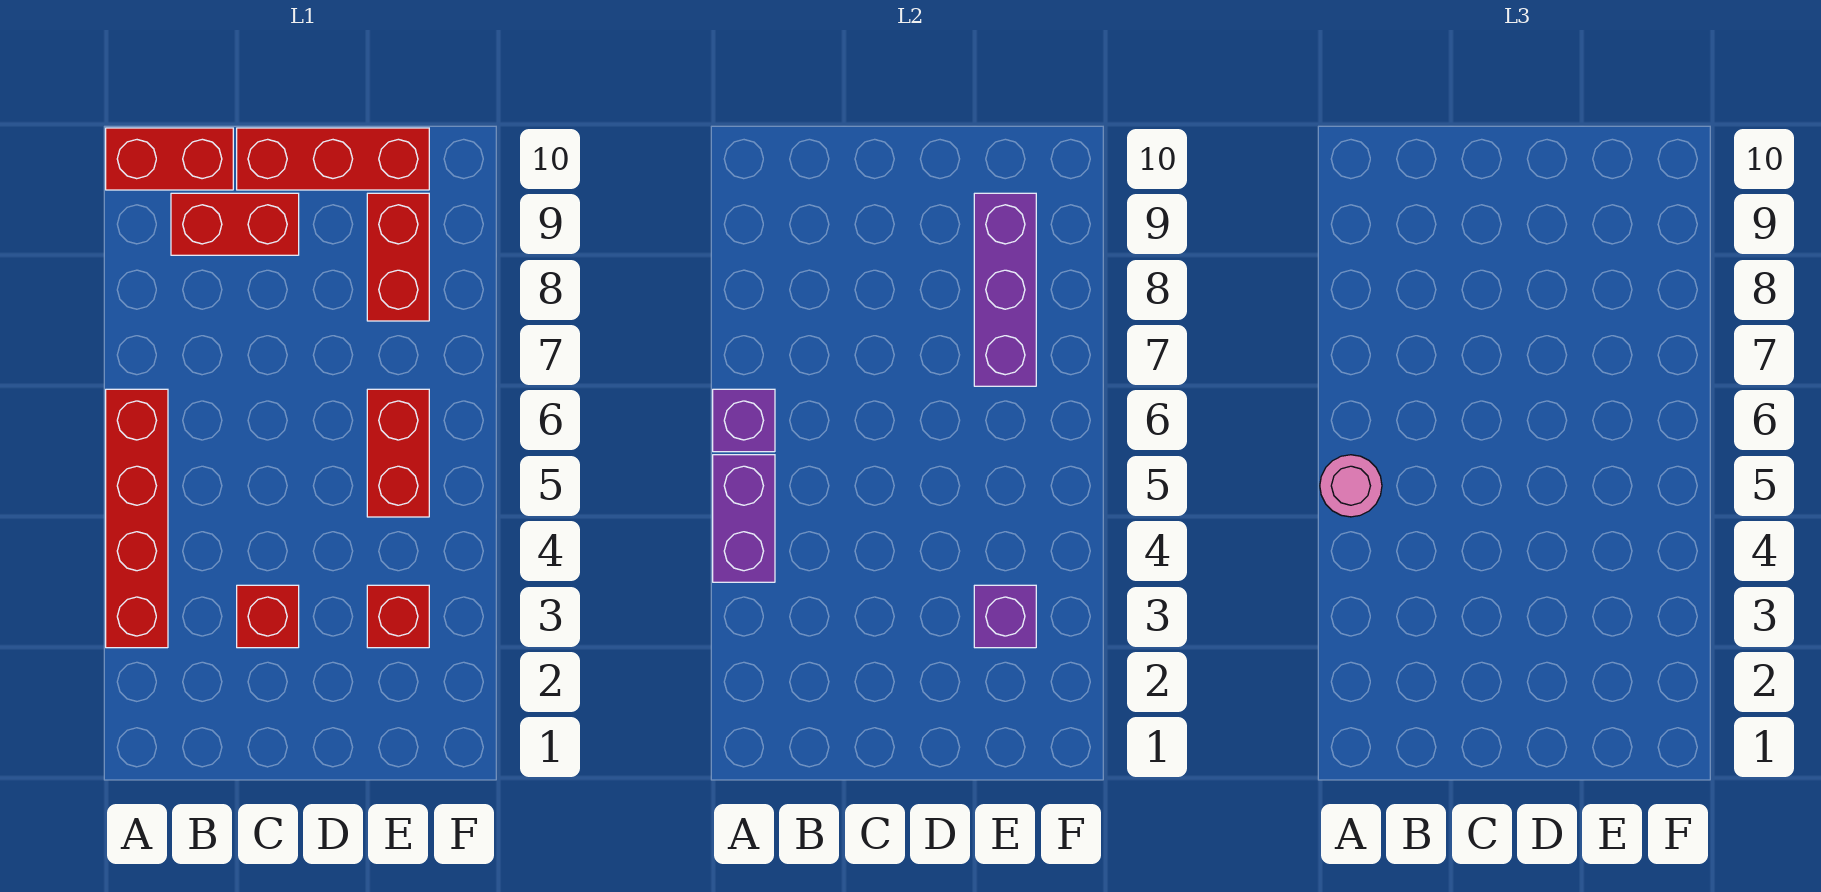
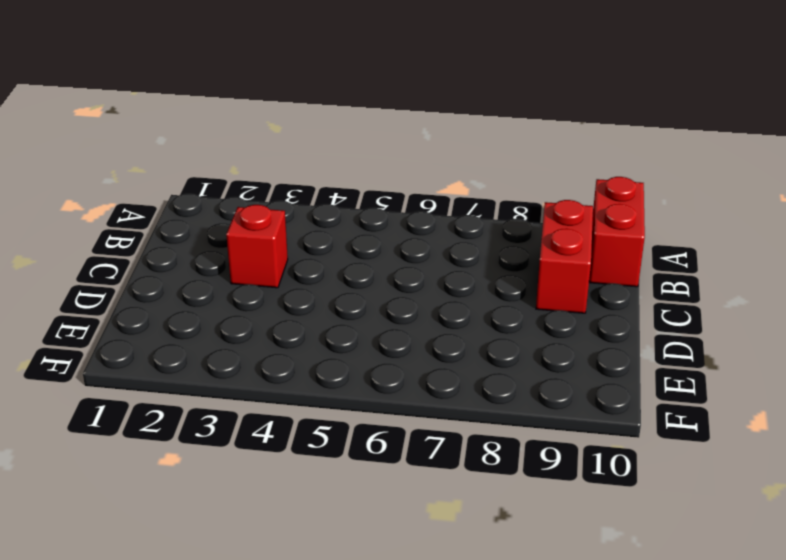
none -> red 1x4 brick [106,389,168,648]
none -> red 1x3 brick [237,128,429,190]
none -> red 1x1 brick [367,585,429,648]

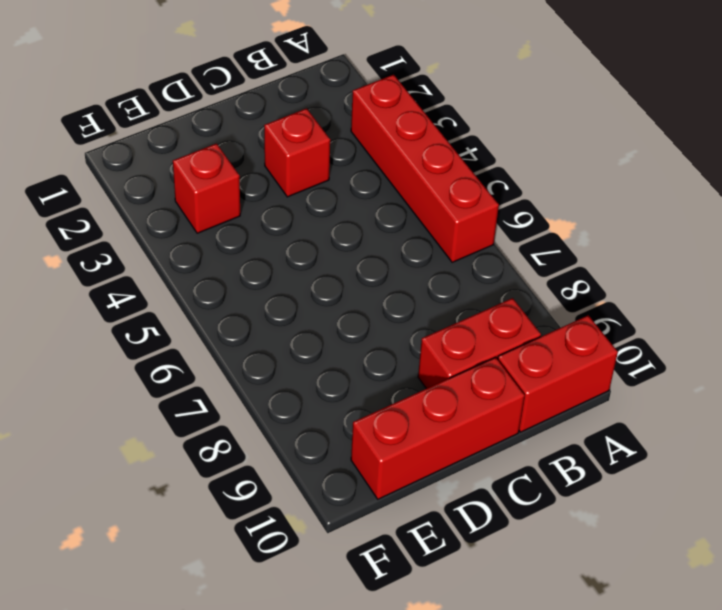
none -> red 1x2 brick [367,389,429,517]
none -> red 1x2 brick [367,193,429,321]
none -> purple 1x2 brick [713,455,775,582]

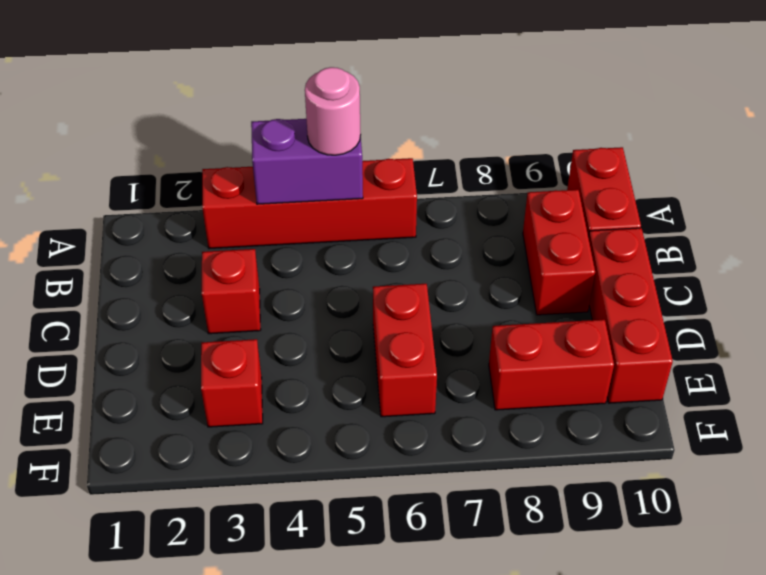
red 1x2 brick [373,284,437,417] -> red 1x2 brick turned to [367,389,429,517]
none -> purple 1x1 brick [713,389,775,452]
none -> purple 1x1 brick [974,585,1036,648]
none -> purple 1x3 brick [974,193,1036,386]

